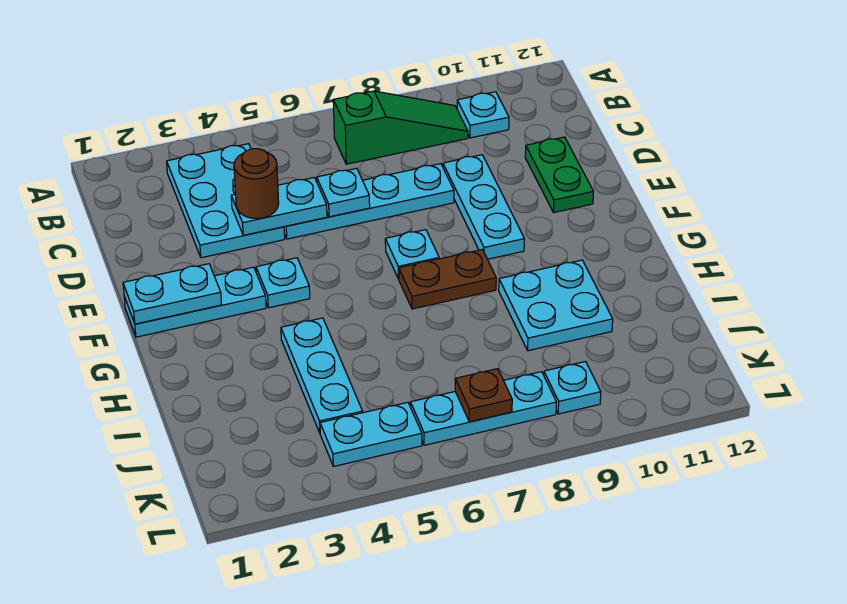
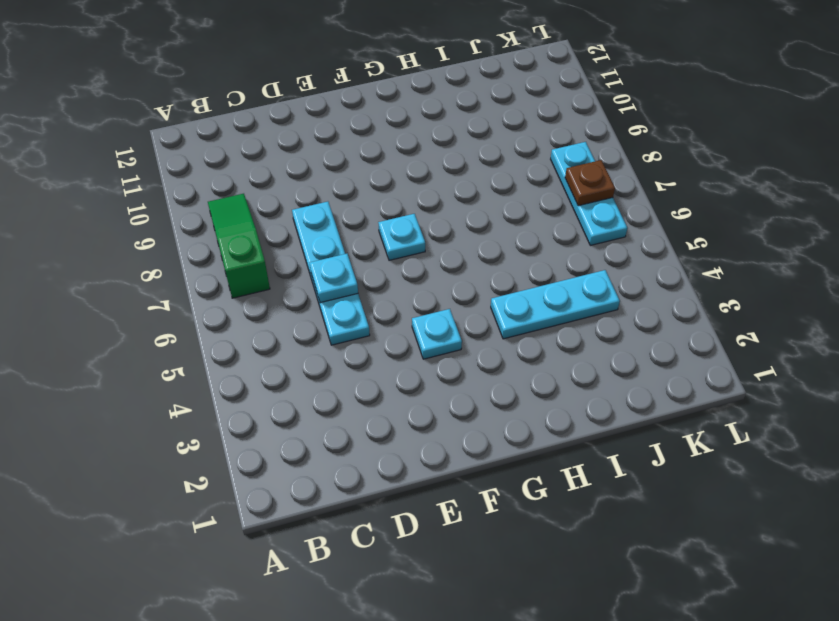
none -> cyan 2x3 plate [167,144,285,258]
none -> cyan 1x1 plate [457,92,509,138]
none -> cyan 1x3 plate [443,155,524,259]

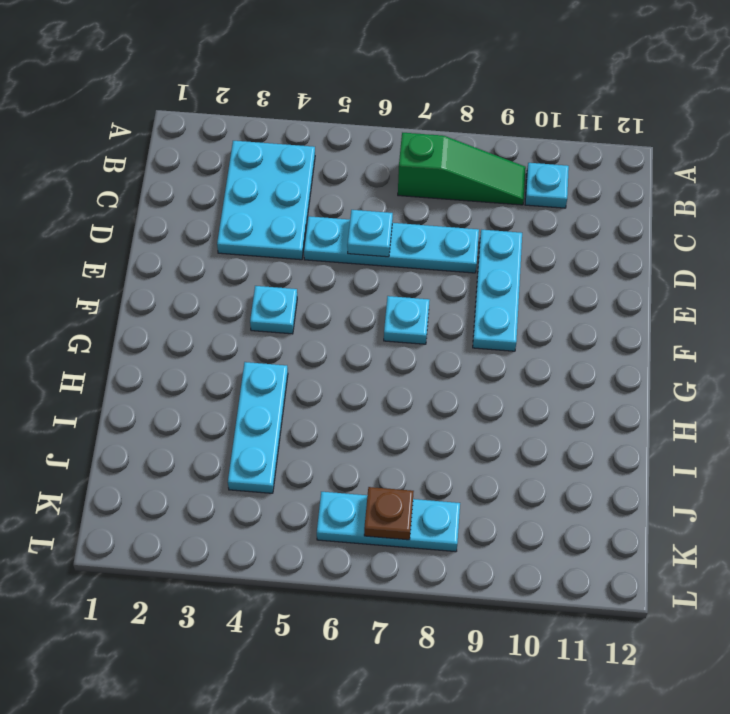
none -> green 1x2 plate [525,137,594,213]
none -> cyan 1x3 plate [124,267,266,337]
none -> brown 1x2 plate [399,250,496,309]

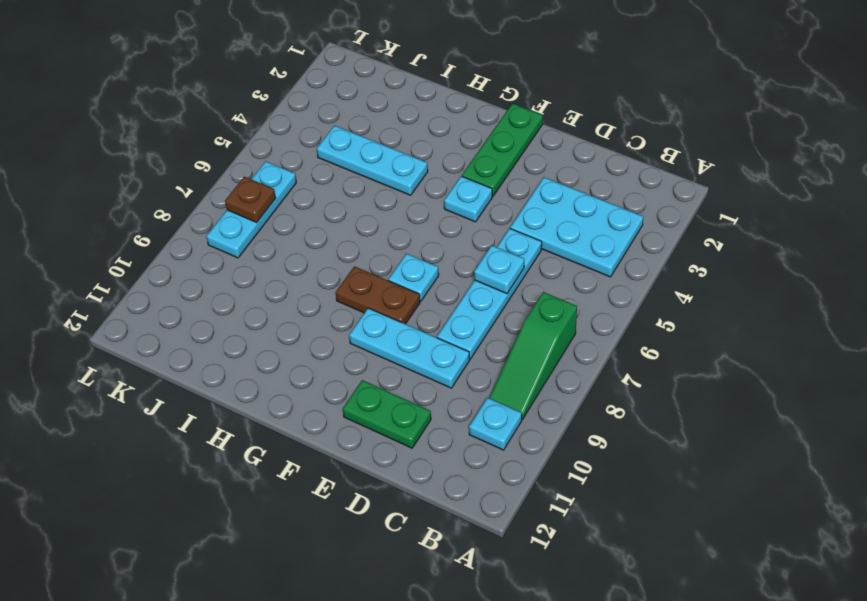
green 1x3 plate [462,103,543,196] -> cyan 1x3 plate [124,267,266,337]
brown 1x2 plate [336,266,420,324] -> brown 1x2 plate turned to [399,250,496,309]
none -> cyan 2x2 plate [499,260,613,351]
none -> cyan 1x2 plate [320,402,422,467]
none -> cyan 1x1 plate [544,362,601,414]

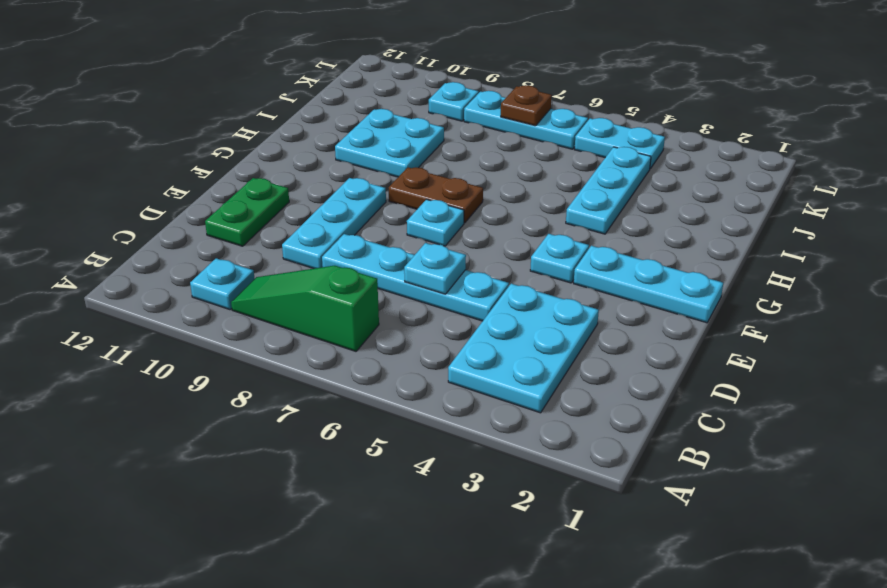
none -> cyan 1x2 plate [231,178,327,235]
none -> cyan 1x2 plate [123,264,221,324]
none -> brown 1x1 round brick [234,149,279,219]

